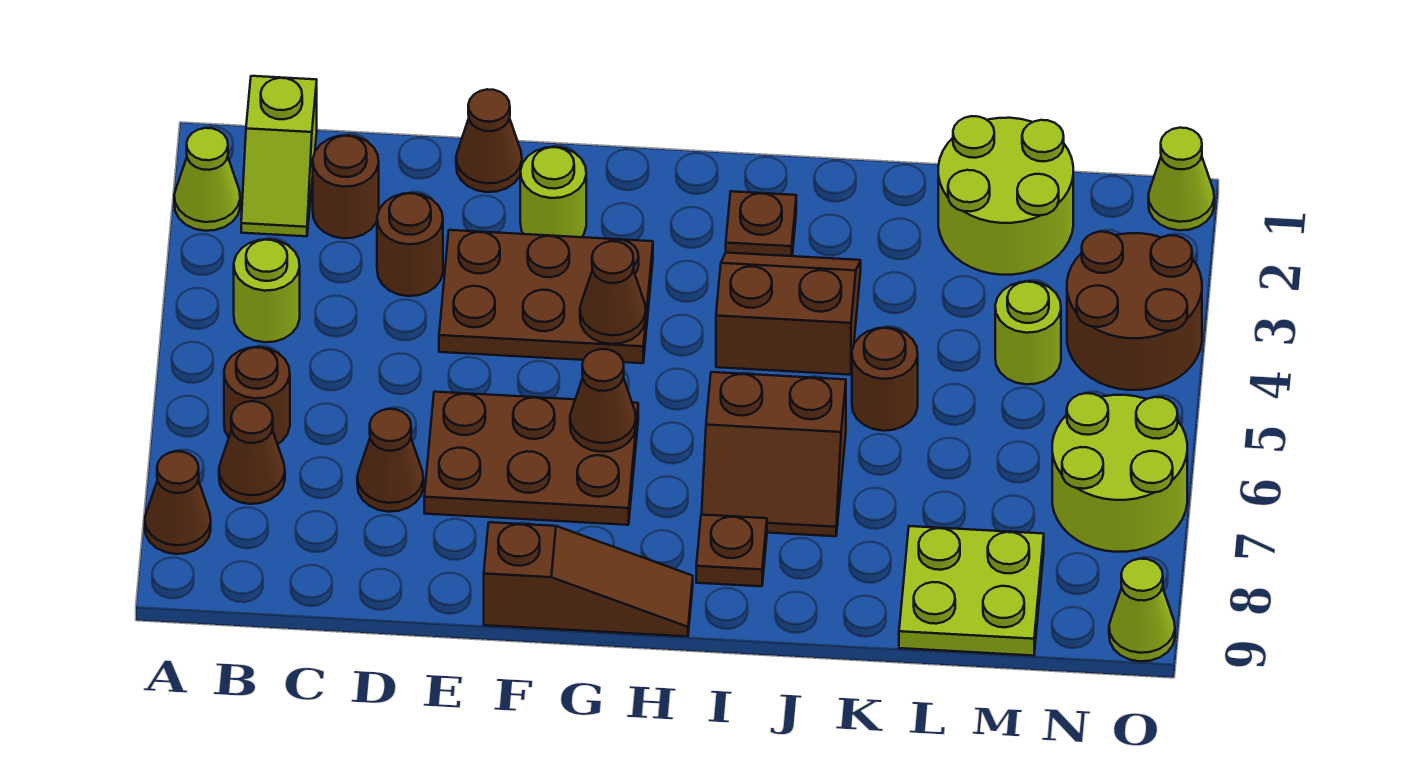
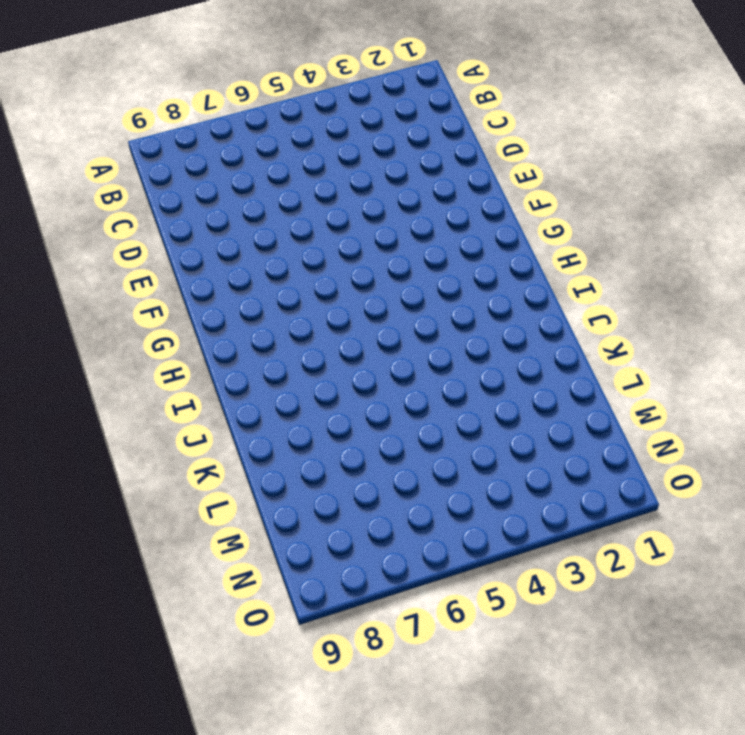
none -> lime 1x1 cone [174,128,240,231]
none -> brown 1x1 cone [145,451,211,554]
none -> lime 1x2 slope [241,76,317,236]

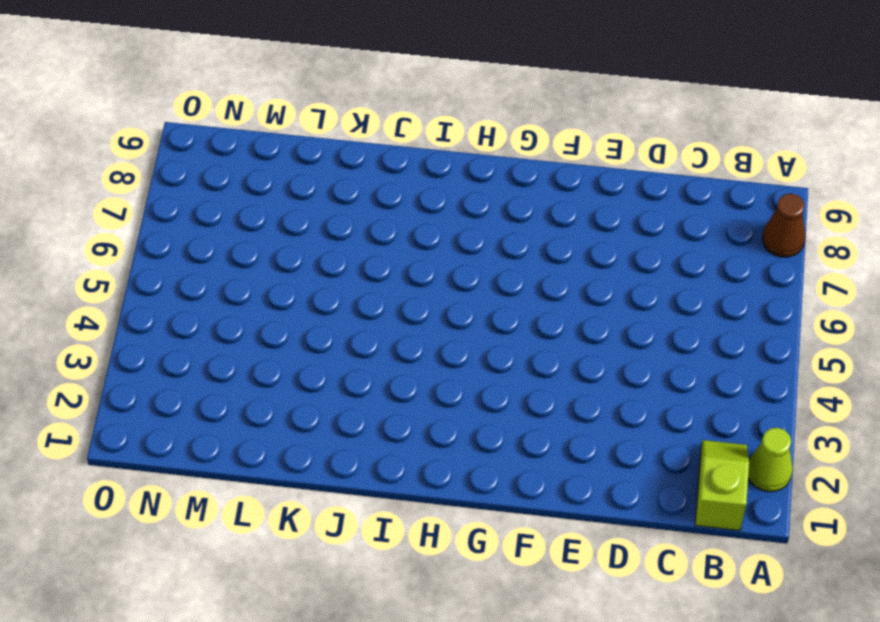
none -> lime 1x1 round brick [234,239,300,342]
none -> brown 1x1 round brick [224,347,290,444]
none -> brown 1x1 cone [219,401,285,504]

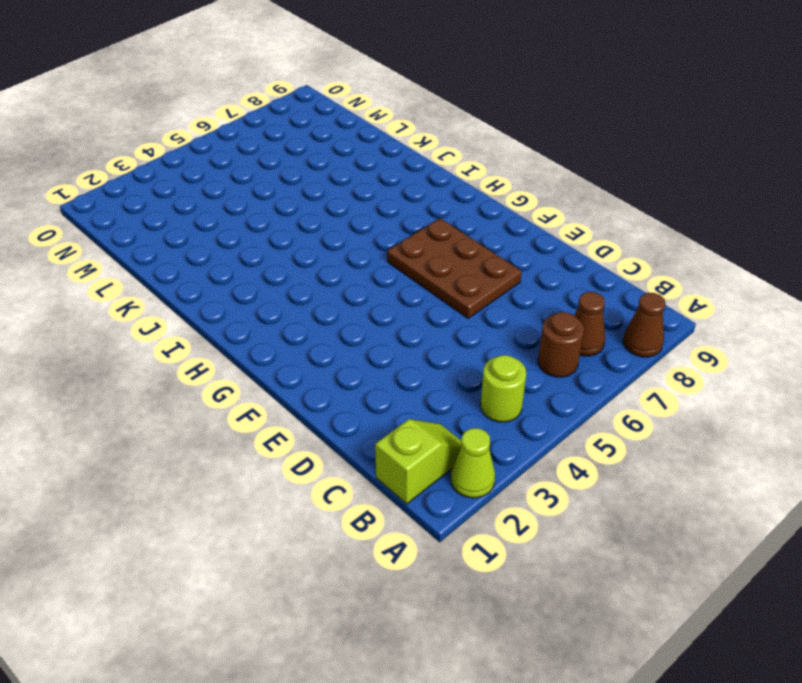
none -> brown 1x1 round brick [313,135,379,238]
none -> brown 1x1 round brick [377,193,443,296]
none -> brown 1x1 cone [357,409,423,512]

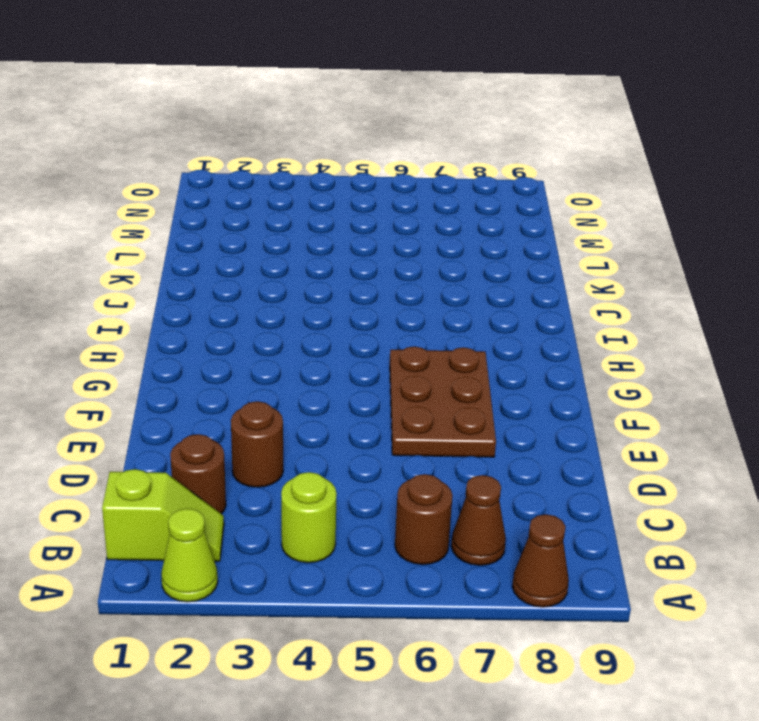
none -> brown 1x1 cone [357,409,423,512]
none -> brown 1x1 cone [456,89,522,192]
none -> brown 2x3 plate [439,230,653,363]

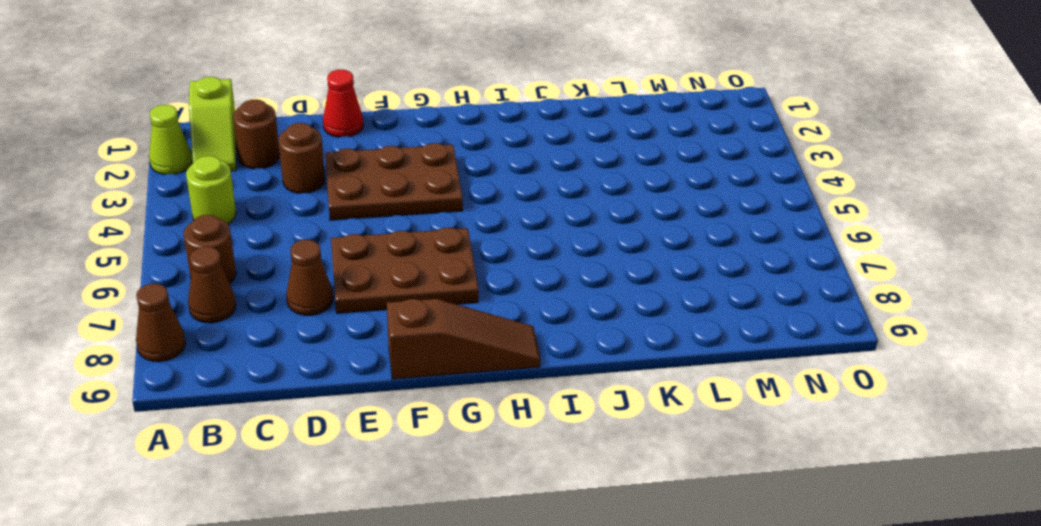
red 1x1 cone [323,70,363,137] -> brown 1x1 cone [456,89,522,192]
none -> lime 1x1 round brick [520,147,586,237]
none -> brown 1x1 plate [726,191,796,256]
none -> brown 2x2 slope [716,253,861,375]

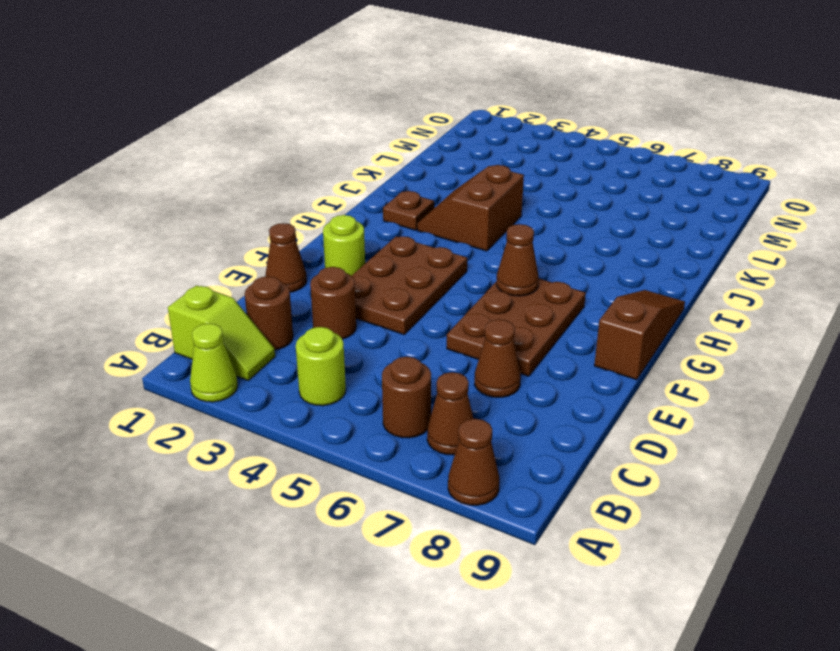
none -> brown 2x2 slope [702,372,846,536]
none -> brown 1x1 plate [696,515,767,586]
none -> brown 1x1 round brick [852,328,918,431]

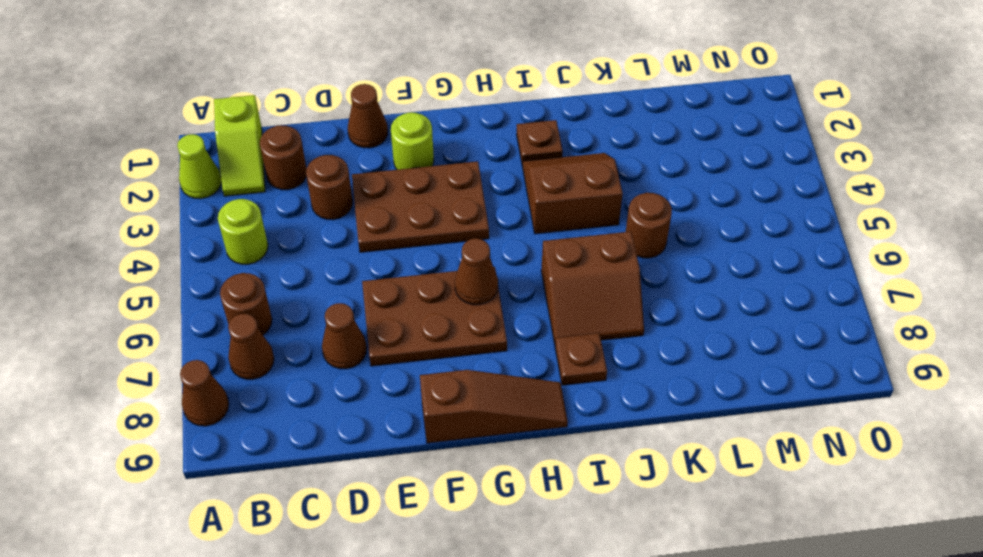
none -> lime 2x2 round brick [938,116,1073,275]
none -> lime 2x2 plate [899,526,1044,656]
none -> lime 1x1 round brick [995,281,1061,384]

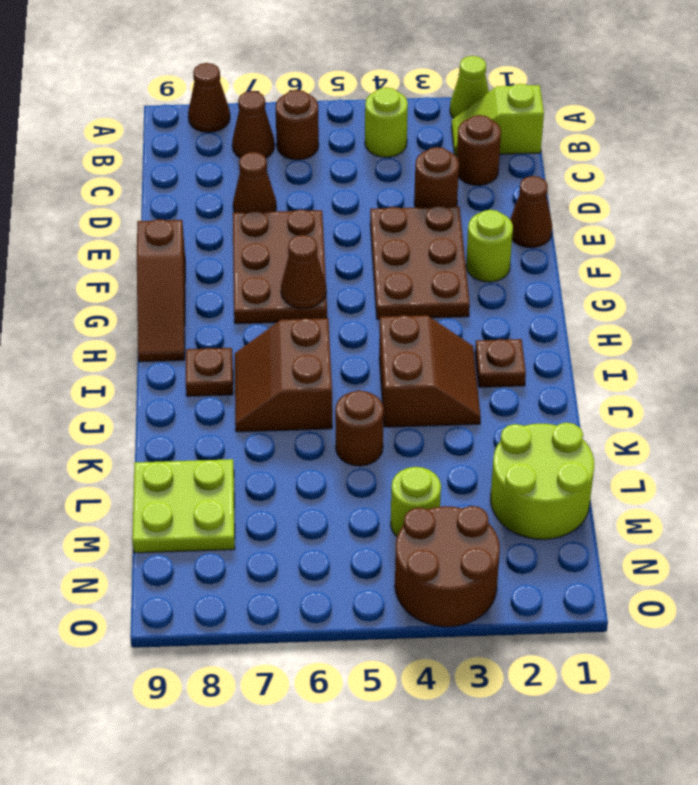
none -> lime 2x2 round brick [1052,393,1187,552]
none -> lime 1x1 cone [1148,128,1214,230]
none -> lime 1x1 cone [1109,559,1175,661]

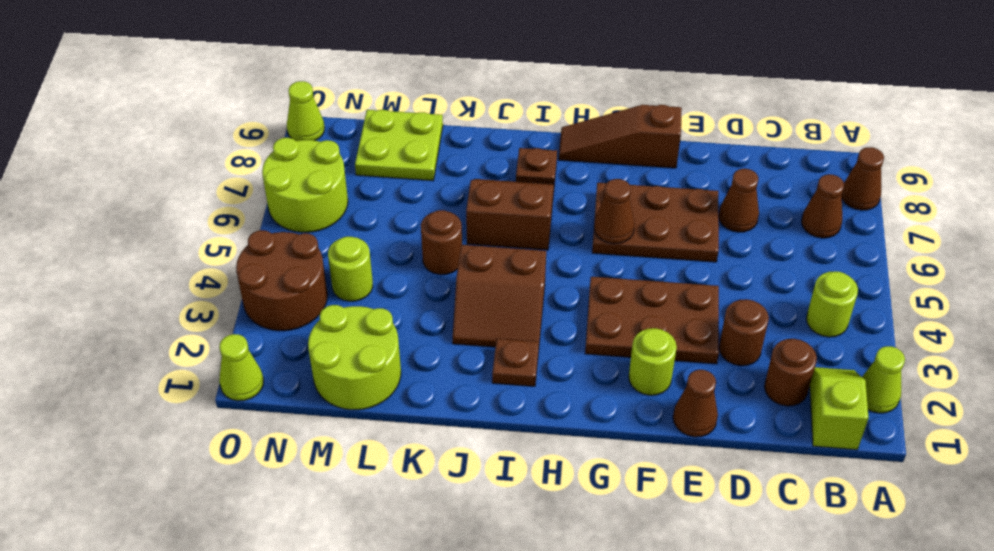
none -> brown 1x1 round brick [224,347,290,444]
none -> brown 1x1 cone [580,241,646,344]

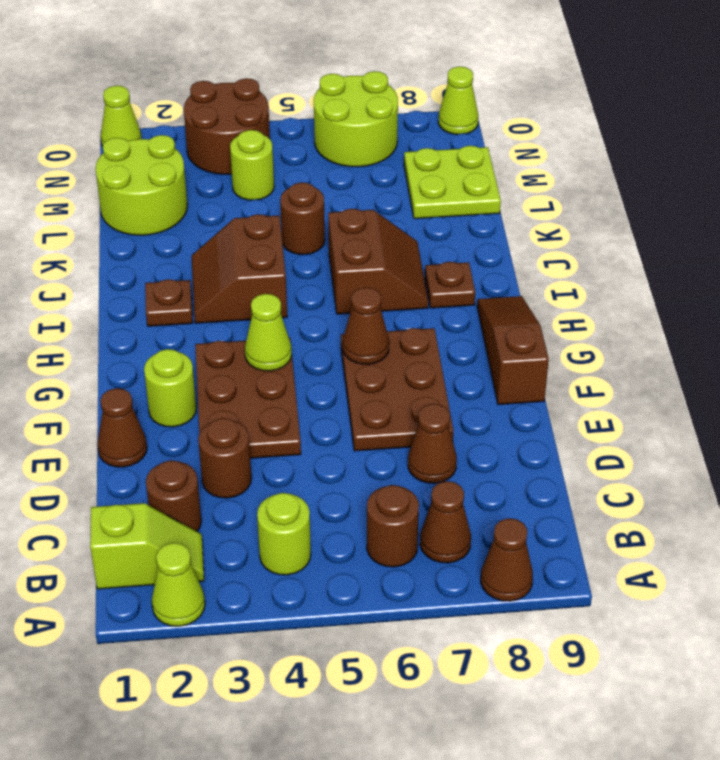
lime 1x1 cone [245,294,292,371] -> brown 1x1 cone [580,241,646,344]

